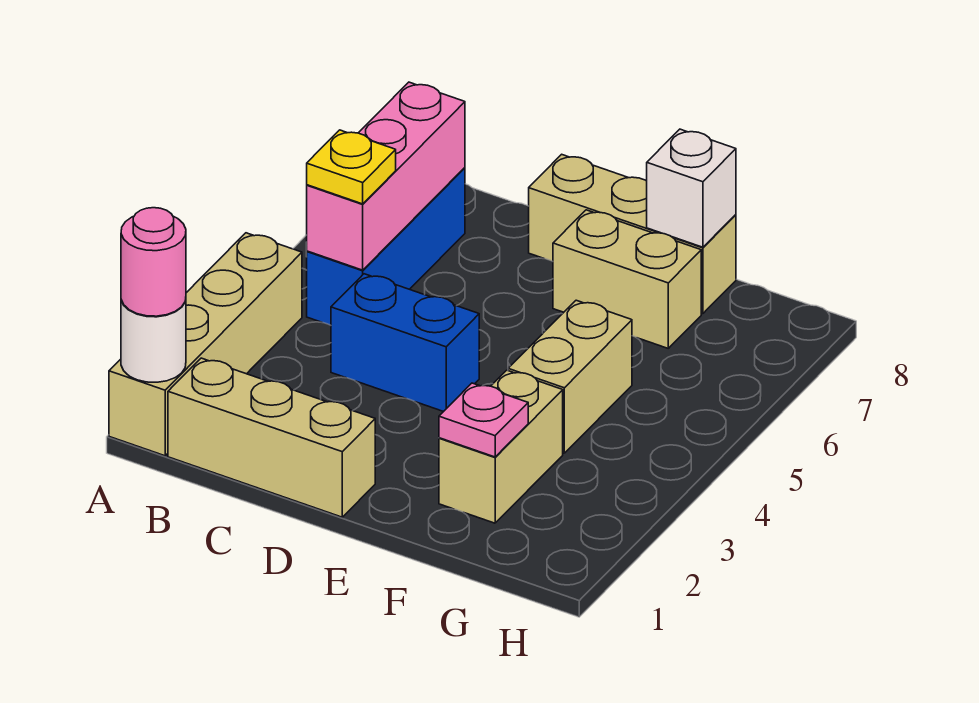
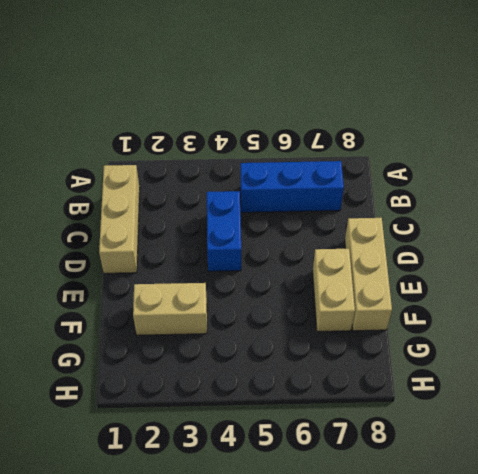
none -> tan 1x4 brick [109,233,302,456]
none -> tan 1x2 brick [508,300,632,453]
none -> white 1x1 round brick [121,300,186,382]

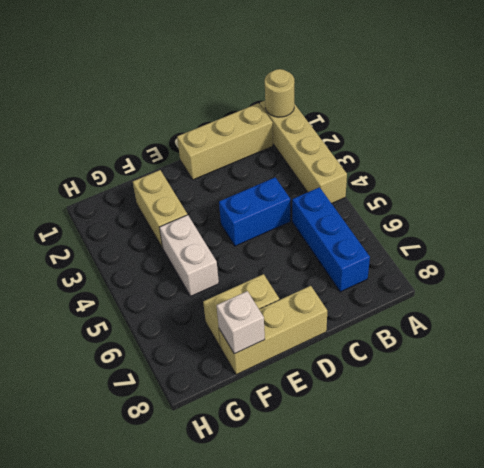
tan 1x1 round brick [265,69,295,117] -> white 1x1 round brick [121,300,186,382]
white 1x2 brick [160,215,219,296] -> tan 1x2 brick [508,300,632,453]
none -> pink 1x3 brick [306,82,465,270]
none -> pink 1x1 plate [439,383,528,457]
none -> pink 1x1 round brick [121,208,186,316]

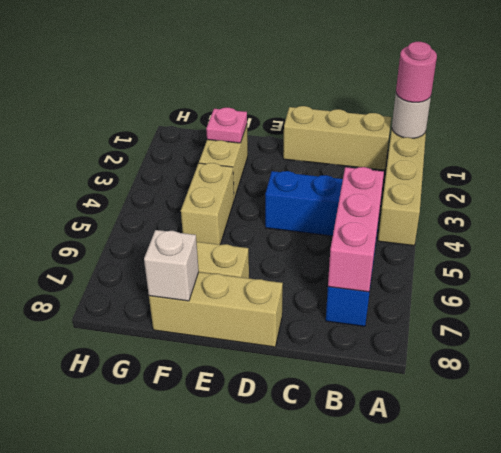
none -> yellow 1x1 plate [307,130,396,204]

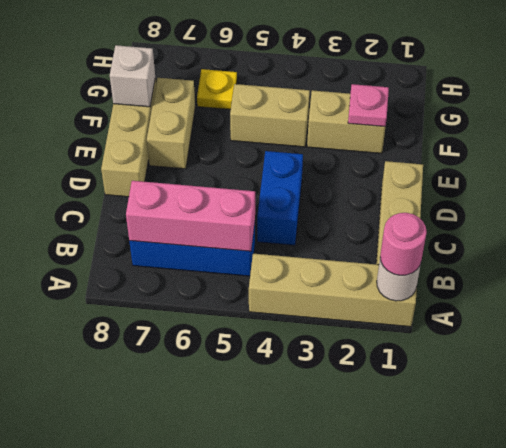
yellow 1x1 plate [197,69,237,109] -> yellow 1x1 plate moved to [307,130,396,204]

